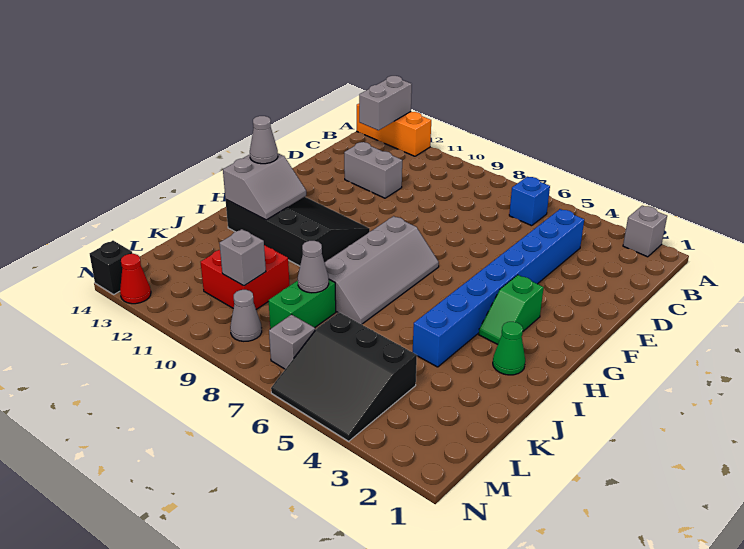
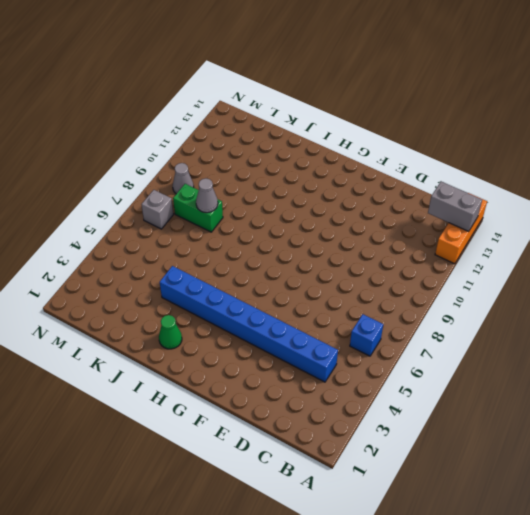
none -> grey 1x1 brick [623,206,667,257]
none -> grey 1x2 brick [344,142,402,198]
none -> green 1x2 slope [479,275,544,344]

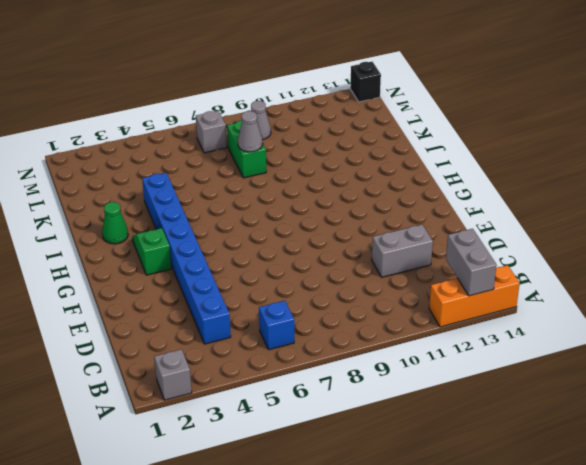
none -> grey 2x4 slope [325,216,439,324]
none -> black 3x4 slope [226,197,370,266]
none -> red 2x2 brick [201,245,289,309]

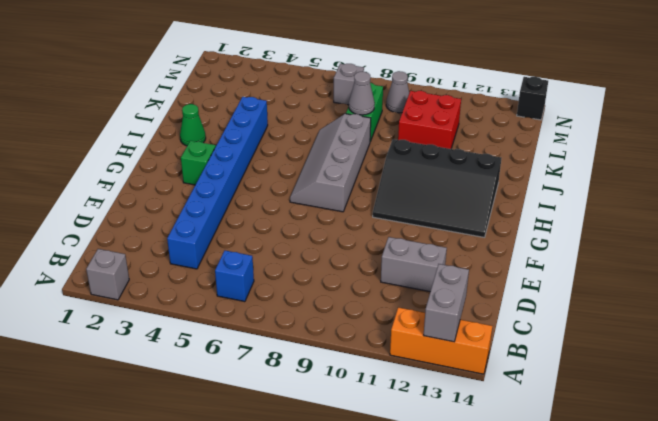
none -> black 3x3 slope [271,312,417,441]
none -> red 1x1 cone [120,254,151,304]
none -> grey 2x2 slope [223,153,306,220]

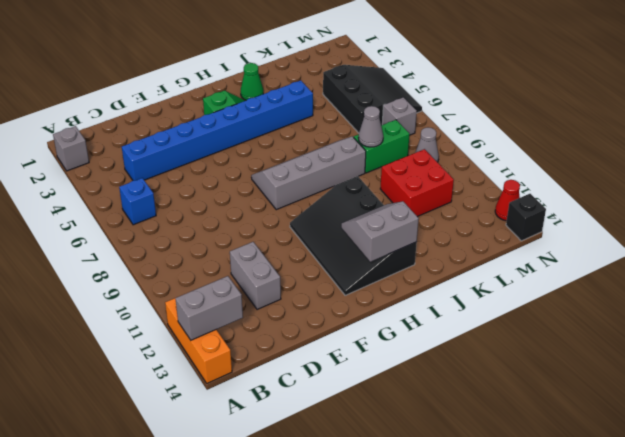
none -> grey 1x1 brick [219,229,266,286]
none -> grey 1x1 cone [250,116,278,164]

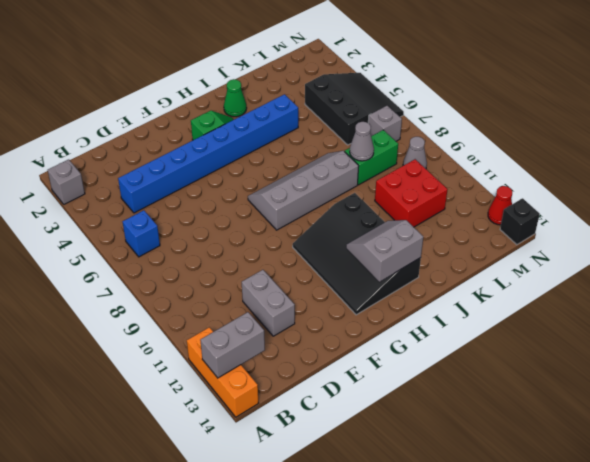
none -> grey 1x1 brick [219,229,266,286]
none -> grey 1x1 cone [250,116,278,164]

